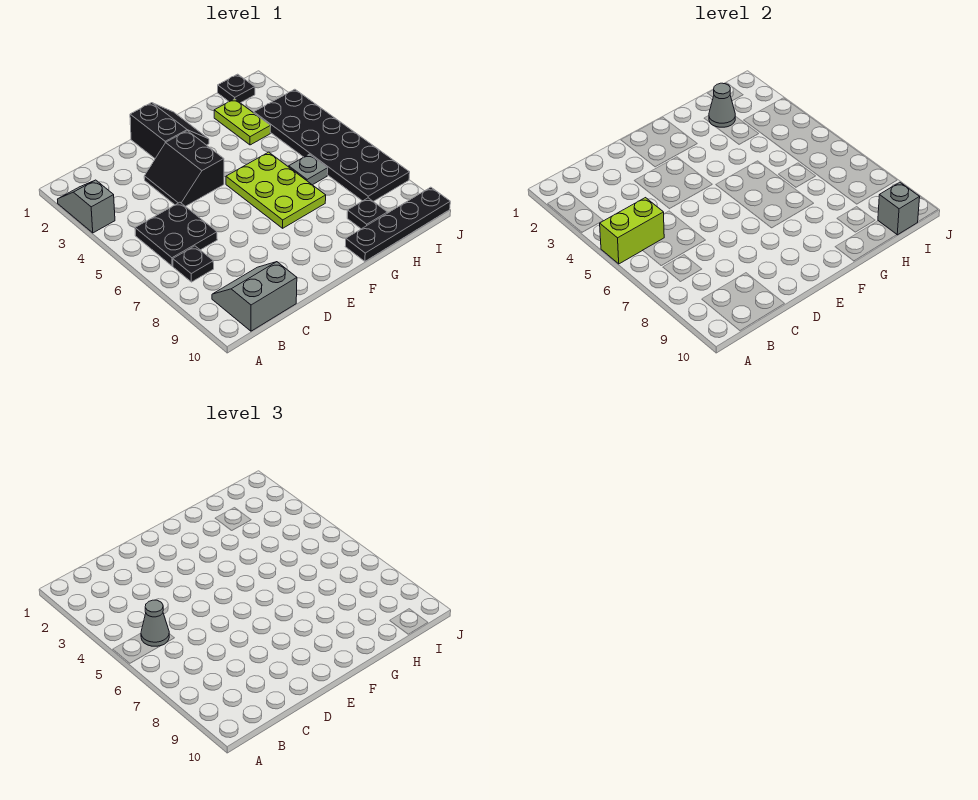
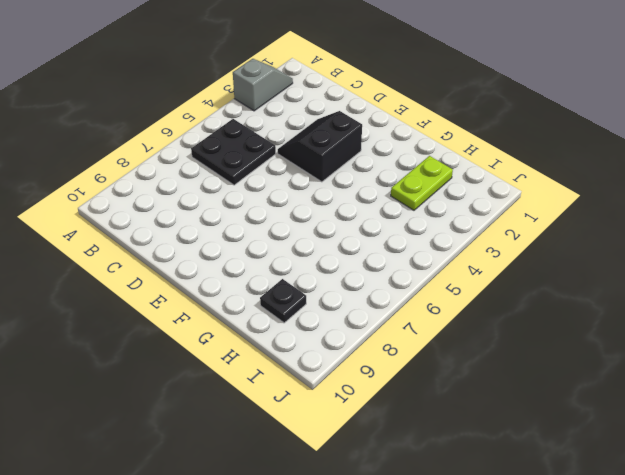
none -> black 1x1 plate [173,246,214,282]
none -> grey 2x2 slope [212,262,297,331]
none -> black 2x2 slope [130,103,209,158]

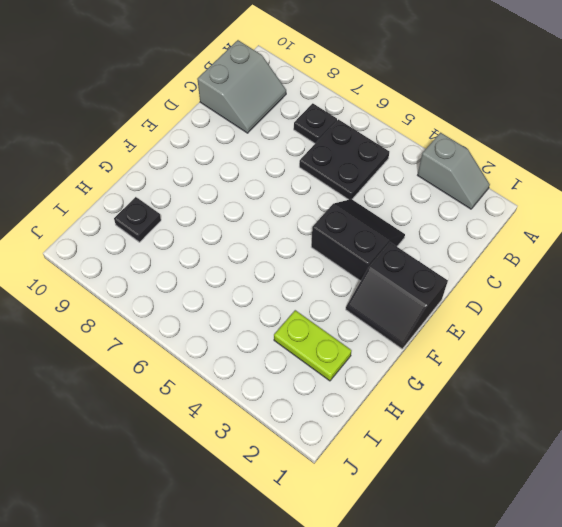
none -> lime 2x3 plate [226,152,326,228]
none -> black 1x4 plate [345,187,450,261]
none -> grey 1x1 plate [289,154,328,185]

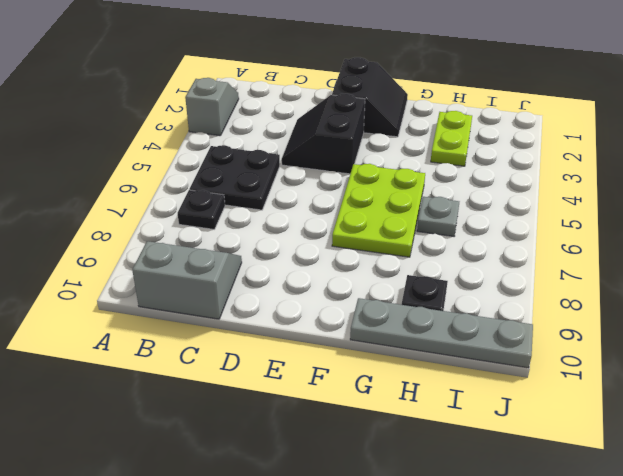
grey 1x4 plate [350,298,533,368] -> black 1x4 plate [345,187,450,261]
none -> black 1x1 plate [218,74,255,103]
none -> black 2x6 plate [254,89,410,201]
none -> lime 1x2 brick [600,198,664,264]

